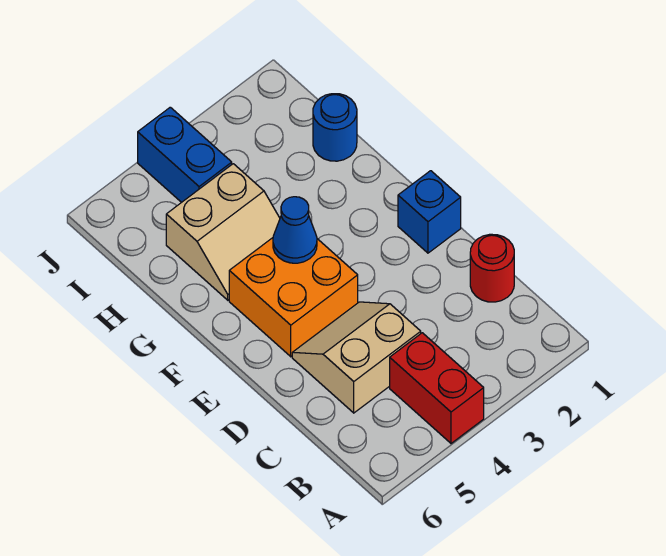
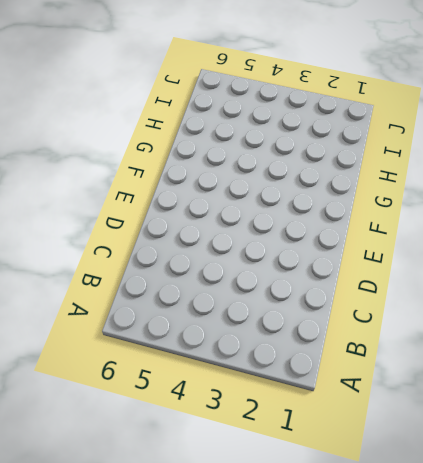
none -> red 1x2 brick [390,333,484,443]
none -> red 1x1 round brick [470,234,514,302]

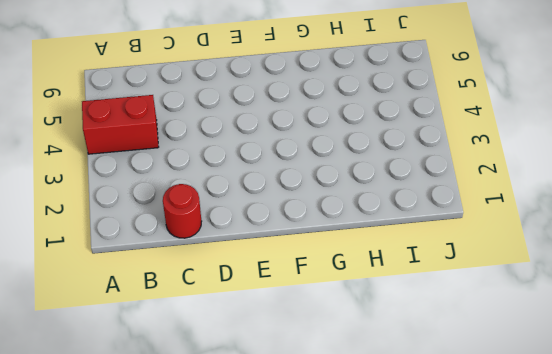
none -> tan 2x2 slope [292,302,421,413]
none -> blue 1x1 brick [398,171,461,253]

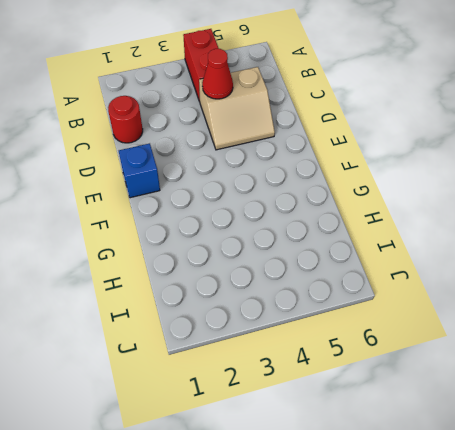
red 1x1 cone [202,49,233,99] -> none
none -> orange 2x2 brick [229,238,358,357]
none -> tan 2x2 slope [166,164,280,300]

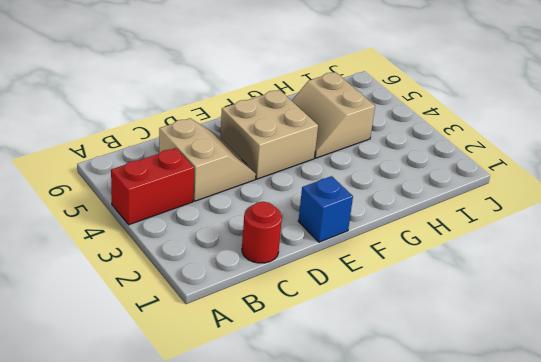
tan 2x2 brick [220,90,318,179] -> orange 2x2 brick [229,238,358,357]
none -> blue 1x1 round brick [313,94,357,161]
none -> blue 1x2 brick [138,107,232,202]

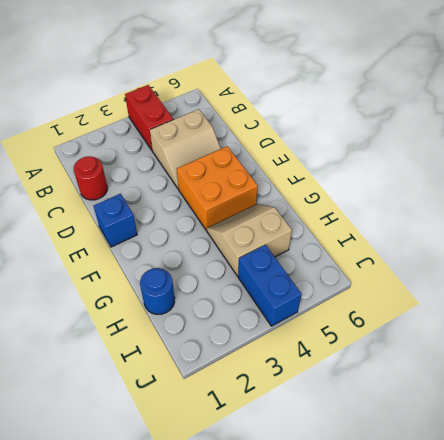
none -> blue 1x1 cone [273,197,317,263]

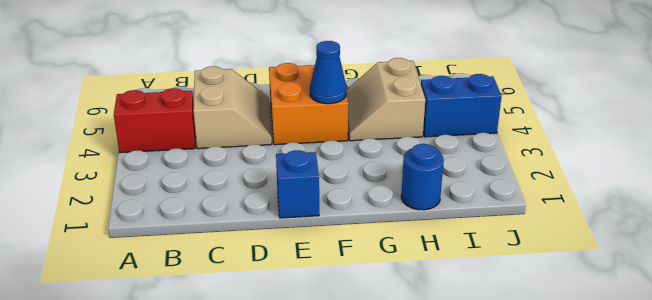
none -> red 1x1 round brick [470,234,514,302]

